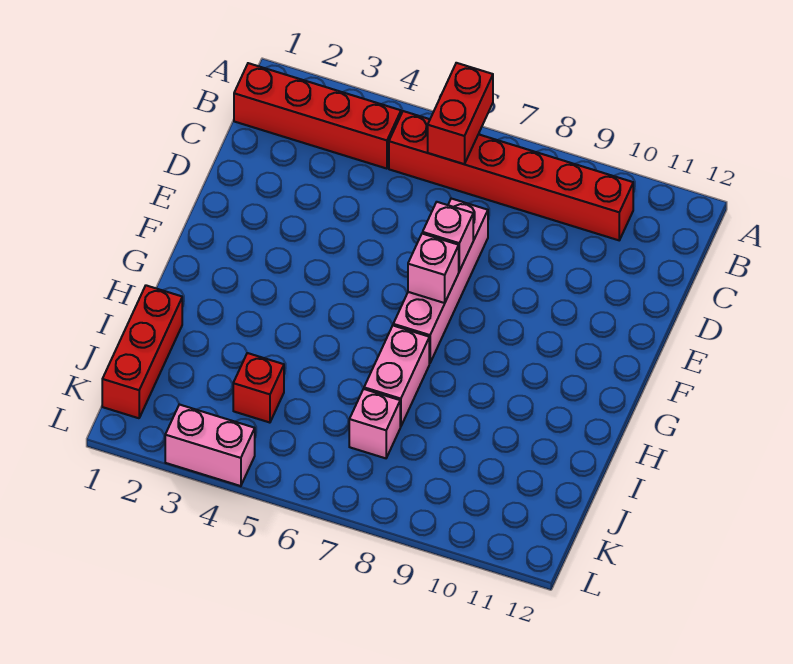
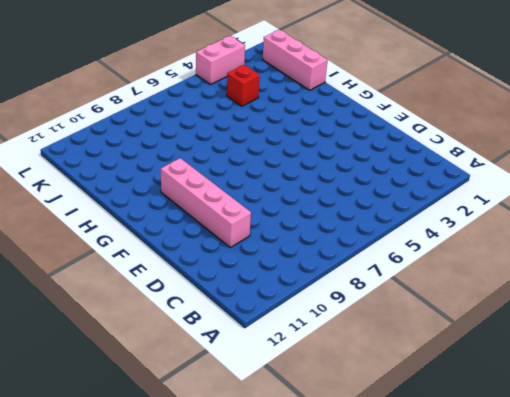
pink 1x4 brick [161,158,251,247] -> pink 1x4 brick moved to [393,199,488,363]
pink 1x3 brick [262,30,327,90] -> red 1x3 brick [102,285,182,418]
none -> red 1x4 brick [234,63,401,169]
none -> red 1x6 brick [389,111,633,240]

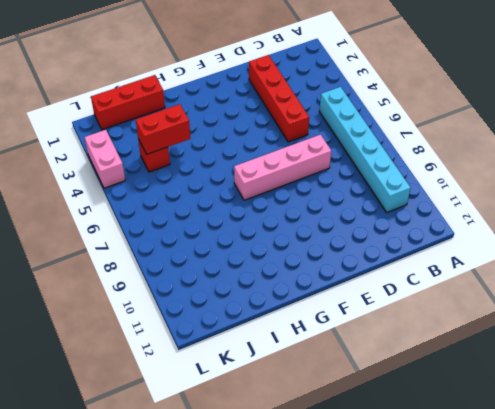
cyan 1x6 brick [319,87,411,212] -> red 1x6 brick [389,111,633,240]
red 1x4 brick [249,55,309,142] -> red 1x4 brick moved to [234,63,401,169]
red 1x2 brick [136,104,191,154] -> red 1x2 brick moved to [428,63,493,164]
none -> pink 1x2 brick [364,326,429,427]
none -> pink 1x1 brick [349,389,400,458]

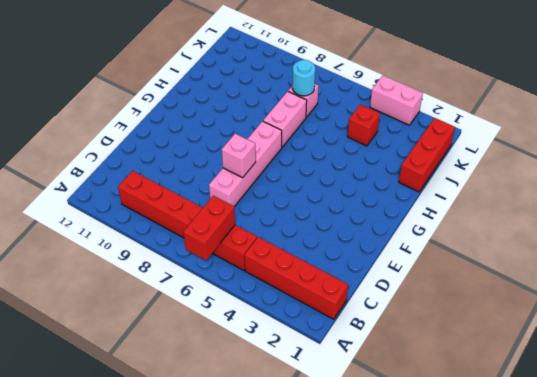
cyan 1x1 round brick [292,60,315,96] -> none
none -> pink 1x1 brick [408,233,459,303]

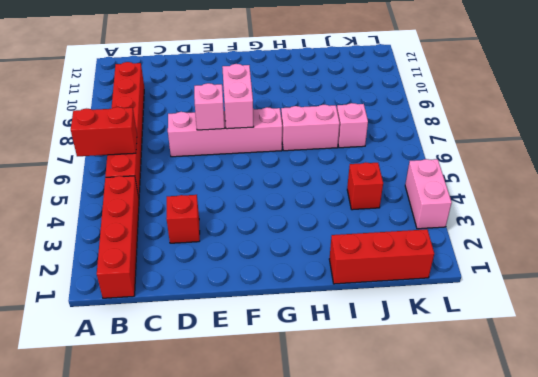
red 1x1 brick [166,195,200,243] -> none
pink 1x2 brick [222,64,254,129] -> pink 1x1 brick [408,233,459,303]

